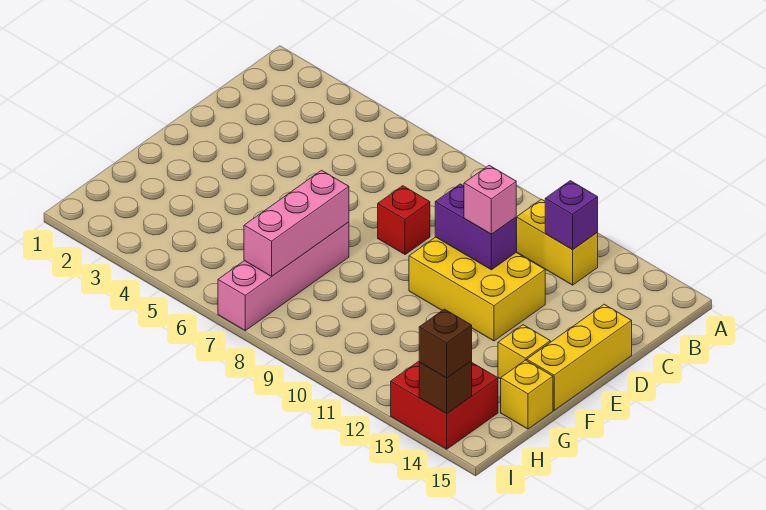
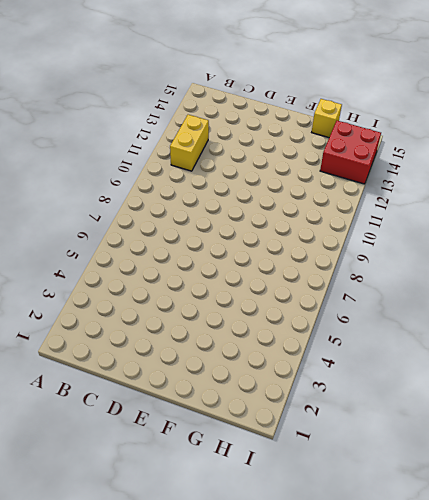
none -> red 1x1 brick [378,186,430,254]
none -> yellow 2x3 brick [409,237,545,341]
none -> yellow 1x3 brick [527,304,632,410]

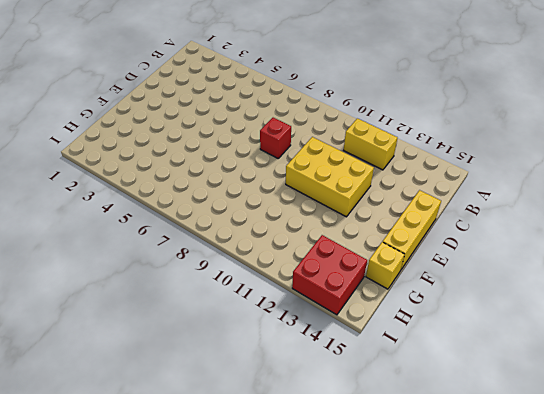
none -> pink 1x4 brick [218,222,349,330]
none -> yellow 1x1 brick [498,325,550,379]
none -> purple 1x1 brick [545,181,598,250]

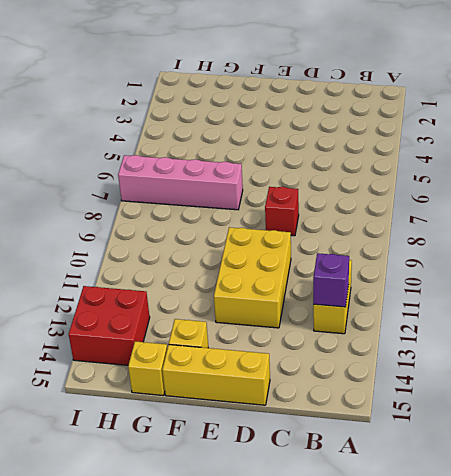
none -> purple 1x2 brick [435,184,516,270]
none -> pink 1x3 brick [244,170,349,276]
none -> brown 1x1 brick [419,361,472,414]

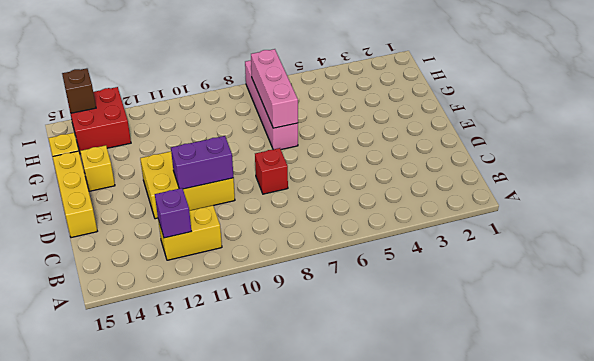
none -> pink 1x1 brick [464,165,516,234]
none -> brown 1x1 brick [419,309,472,378]

